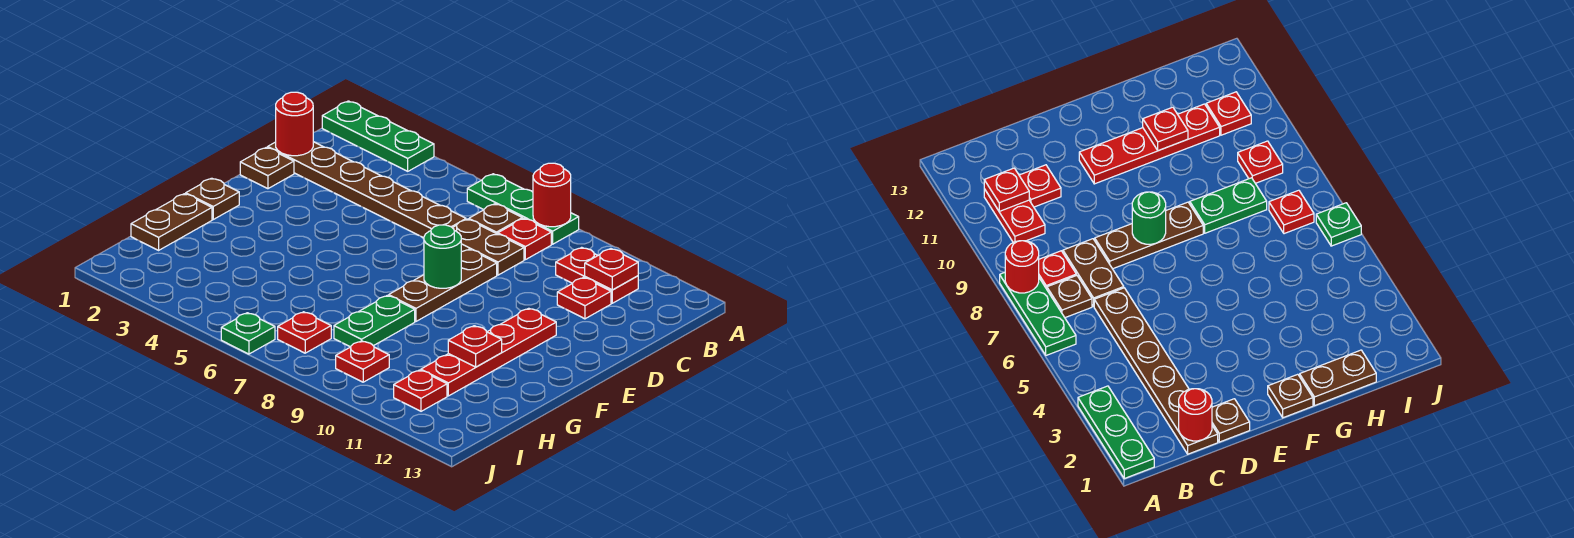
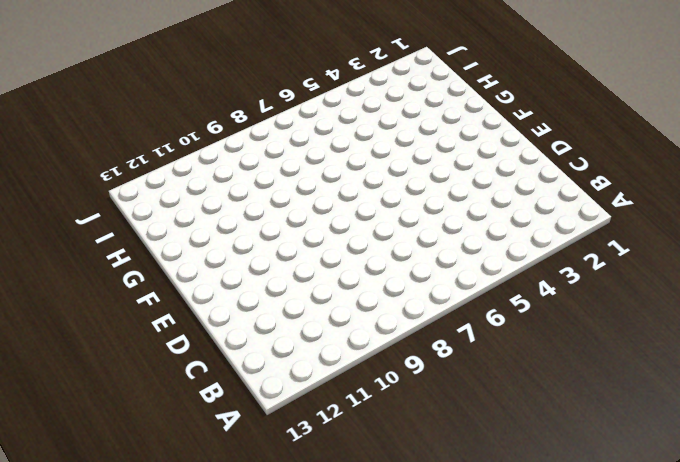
none -> green 1x3 plate [322,101,434,171]
none -> green 1x3 plate [467,174,579,244]
none -> brown 1x1 plate [469,204,522,234]

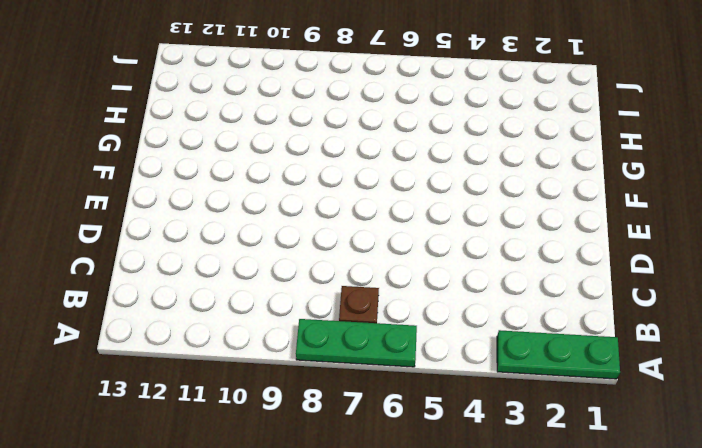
none -> red 1x1 plate [498,218,551,260]
none -> red 1x2 plate [556,247,638,303]
none -> brown 1x6 plate [268,142,466,238]

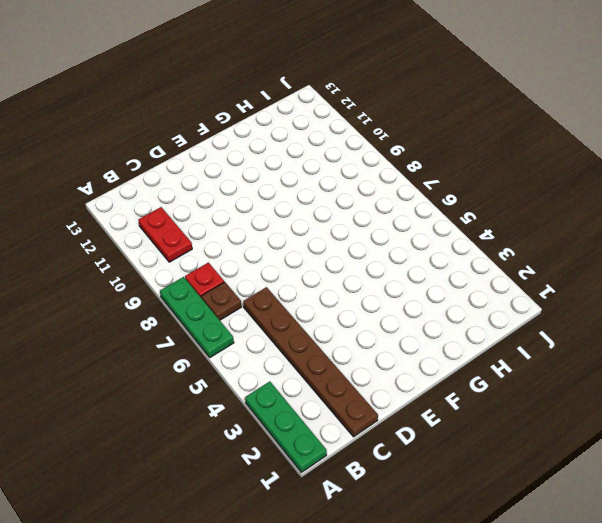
none -> brown 1x2 plate [453,219,524,275]
none -> red 1x1 plate [557,277,611,319]
none -> brown 1x1 plate [240,147,294,189]

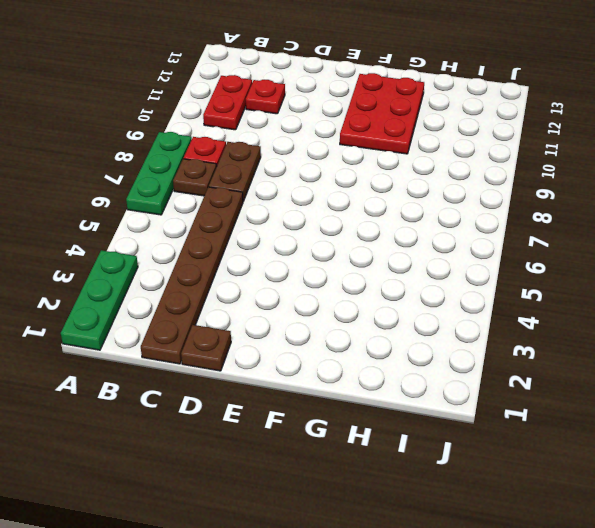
red 2x3 plate [340,73,424,154] -> red 1x4 plate [421,308,556,396]
none -> brown 1x3 plate [389,249,497,321]
none -> brown 1x1 plate [186,178,239,219]
none -> brown 1x2 plate [131,194,212,250]

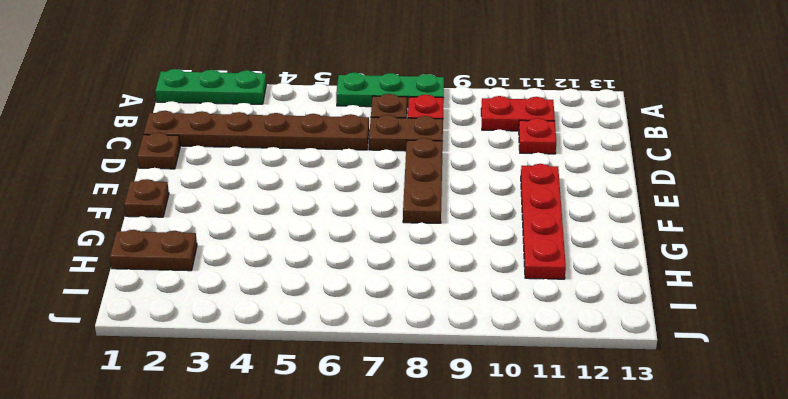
brown 1x2 plate [110,230,197,271] -> brown 1x2 plate turned to [131,194,212,250]
none -> green 1x2 plate [334,296,415,347]
none -> red 1x1 plate [278,312,331,353]
none -> red 1x1 plate [336,341,389,382]

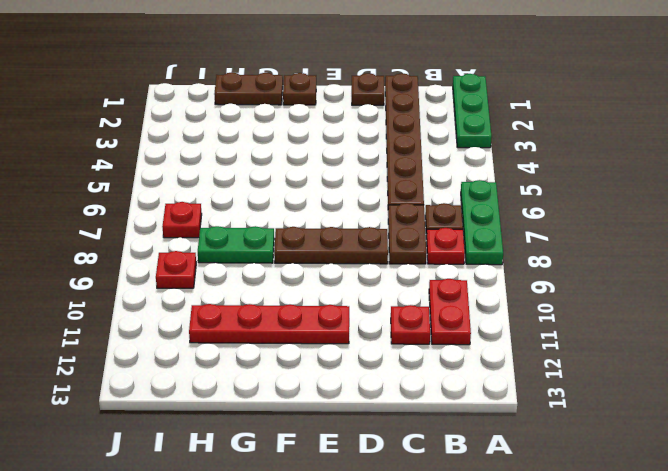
none -> red 1x1 plate [394,370,447,411]
none -> green 1x1 plate [221,313,275,354]
none -> red 1x1 round brick [533,163,571,227]

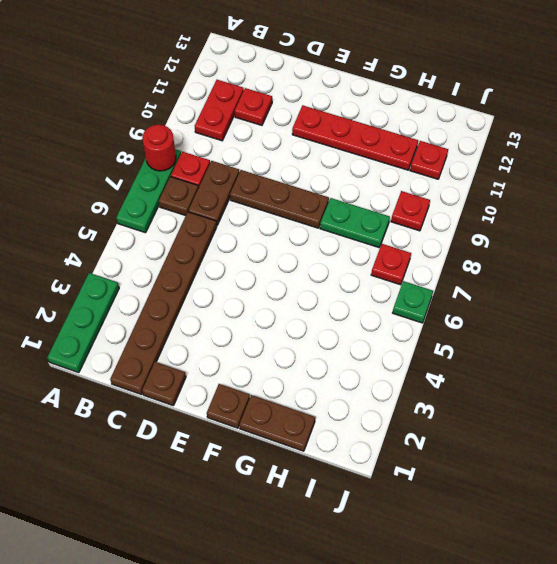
none -> red 1x1 plate [585,249,638,290]
none -> red 1x1 round brick [276,92,313,156]
none -> green 1x1 round brick [424,225,461,288]

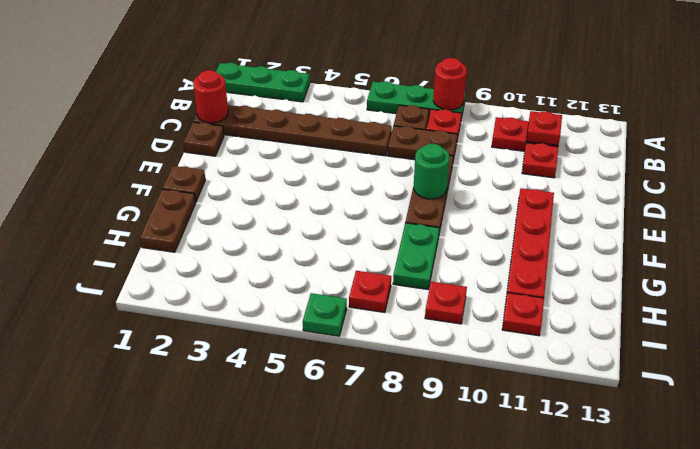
none -> red 1x1 plate [448,326,502,367]

